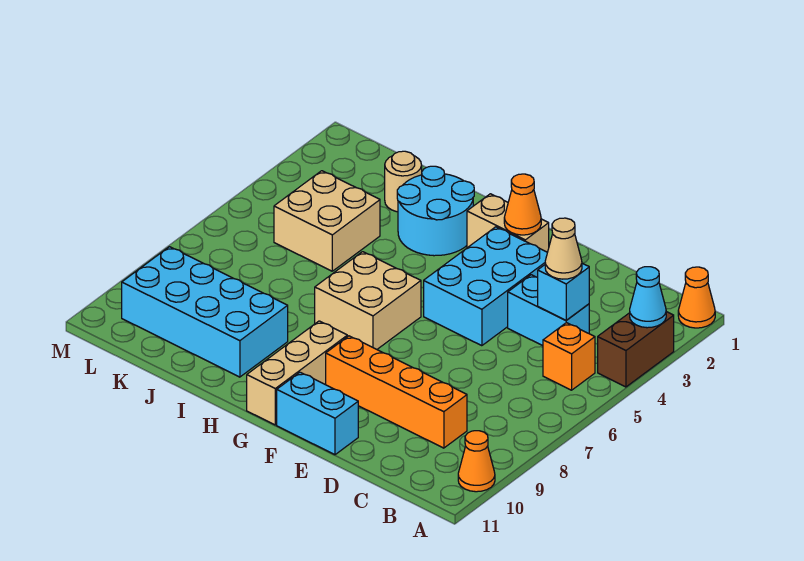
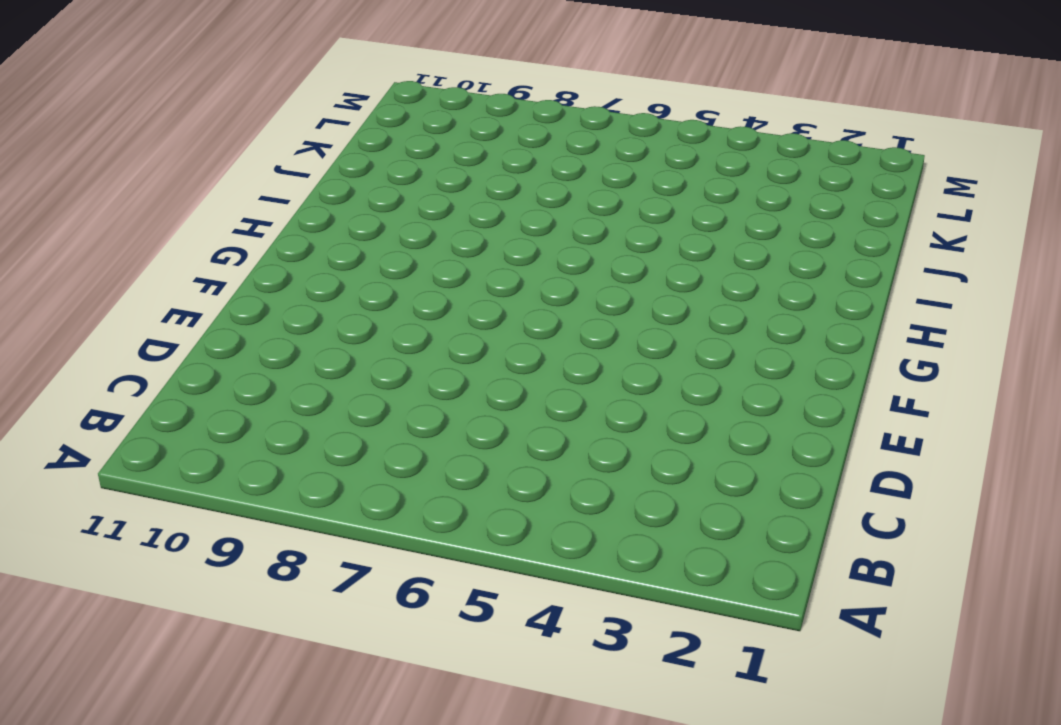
none -> orange 1x1 cone [678,267,715,328]
none -> brown 1x2 brick [598,312,674,387]
none -> orange 1x1 cone [458,431,495,492]

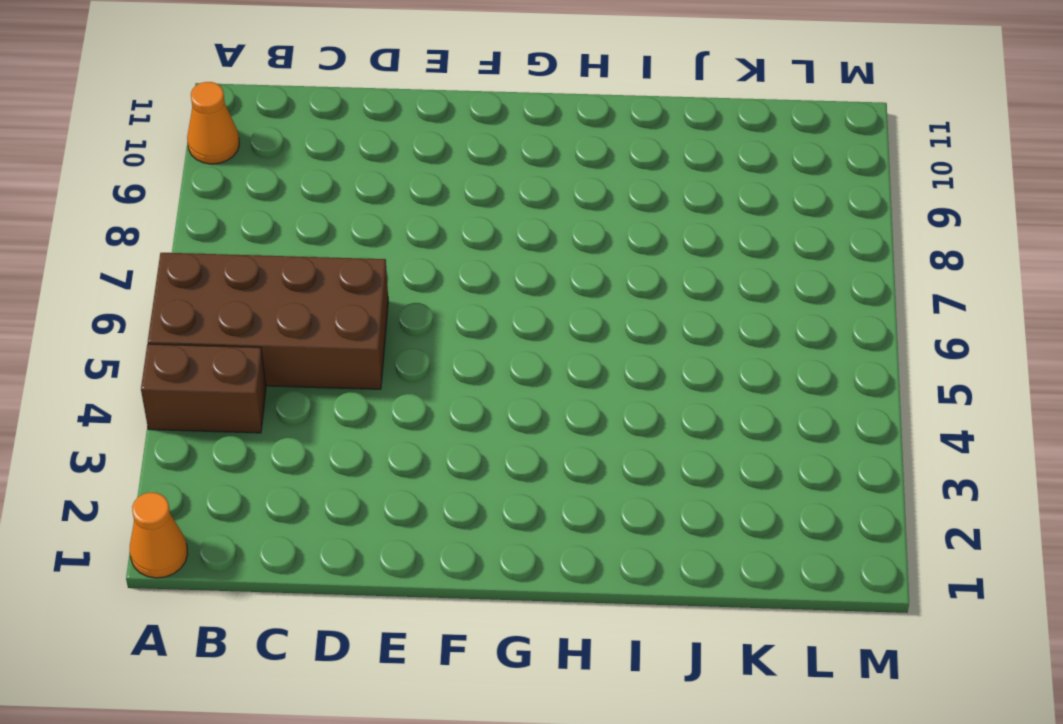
brown 1x2 brick [141,344,266,433] -> brown 1x2 brick turned to [598,312,674,387]
brown 2x4 brick [148,253,388,389] -> orange 1x1 brick [543,323,595,390]
none -> cyan 1x2 brick [508,275,589,346]
none -> orange 1x4 brick [326,336,467,448]
none -> cyan 2x3 brick [424,227,547,346]

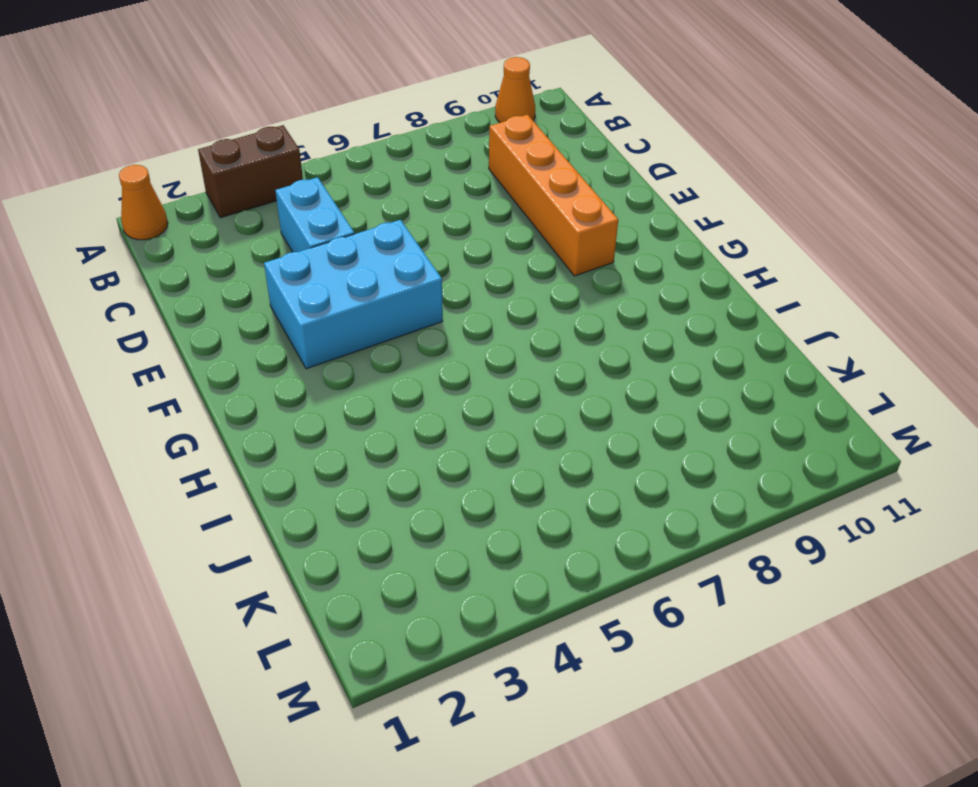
none -> orange 1x1 brick [543,323,595,390]
none -> cyan 1x2 brick [277,372,358,455]
none -> tan 1x2 brick [467,194,549,252]

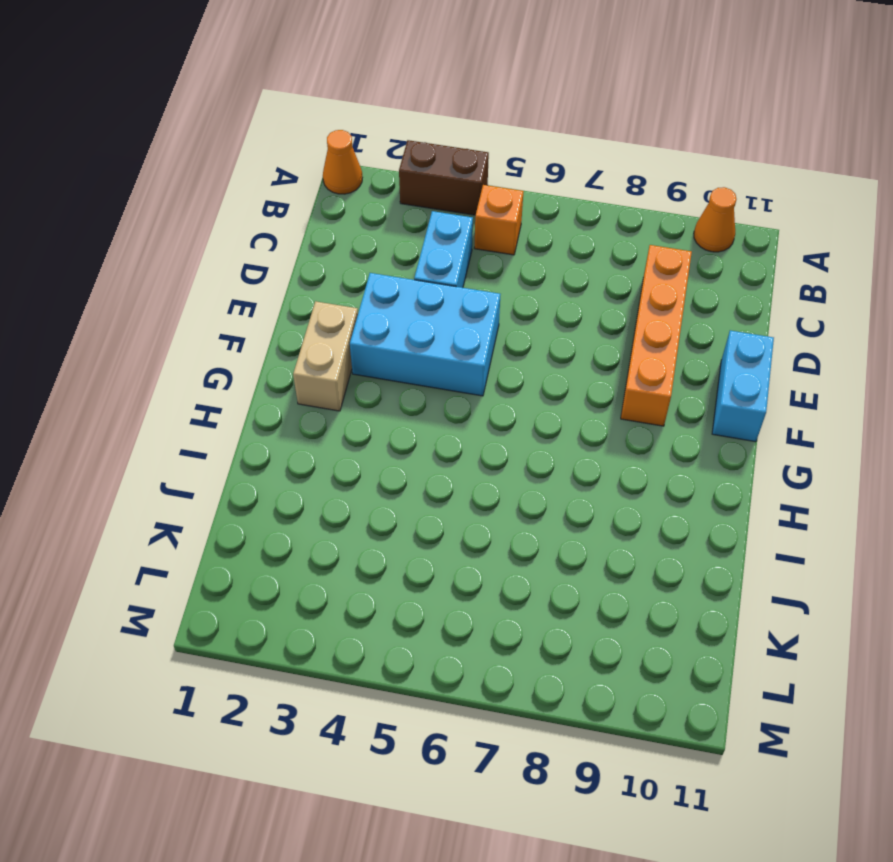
none -> tan 2x2 brick [315,252,421,349]
none -> tan 1x3 brick [247,321,347,425]
none -> cyan 2x2 round brick [397,166,474,256]

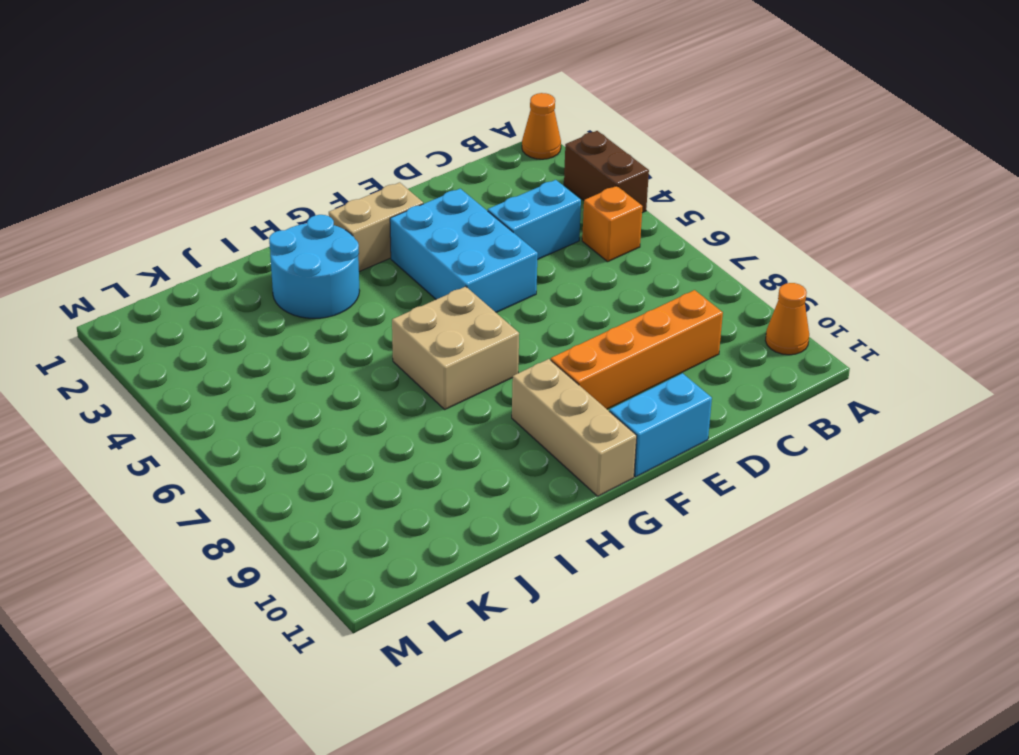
none -> cyan 2x4 brick [122,247,288,377]
none -> tan 1x1 round brick [385,151,422,212]
none -> tan 2x2 brick [274,171,380,271]

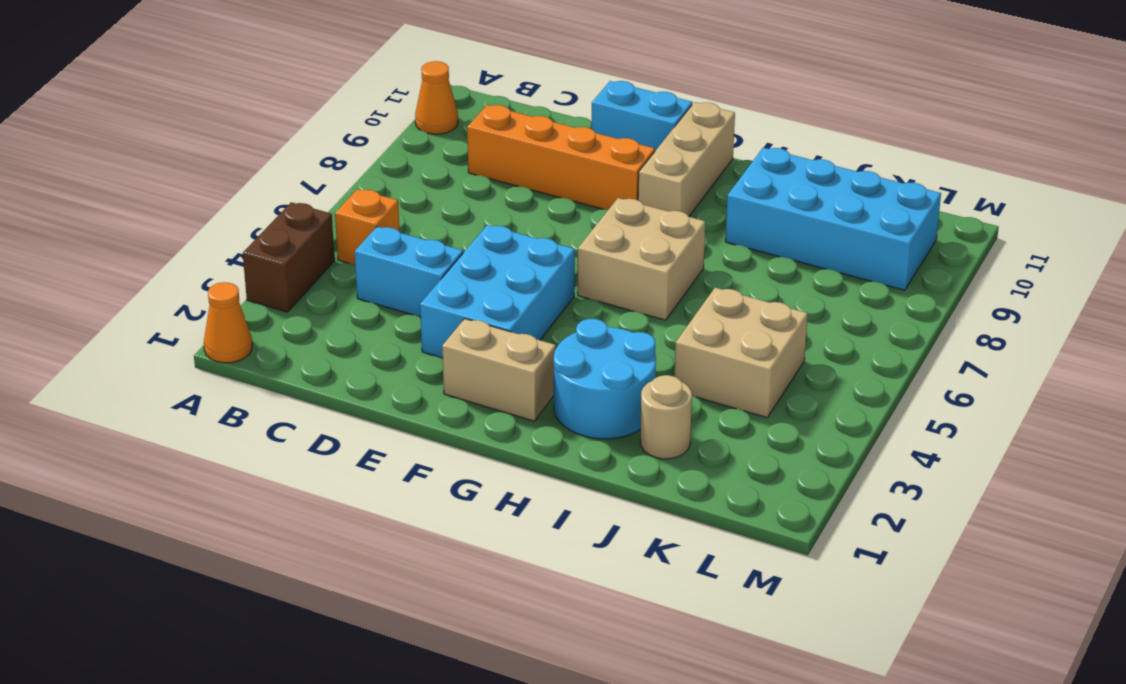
none -> cyan 1x1 cone [630,267,666,328]
none -> cyan 1x1 brick [538,263,589,320]
none -> orange 1x1 cone [504,174,541,235]

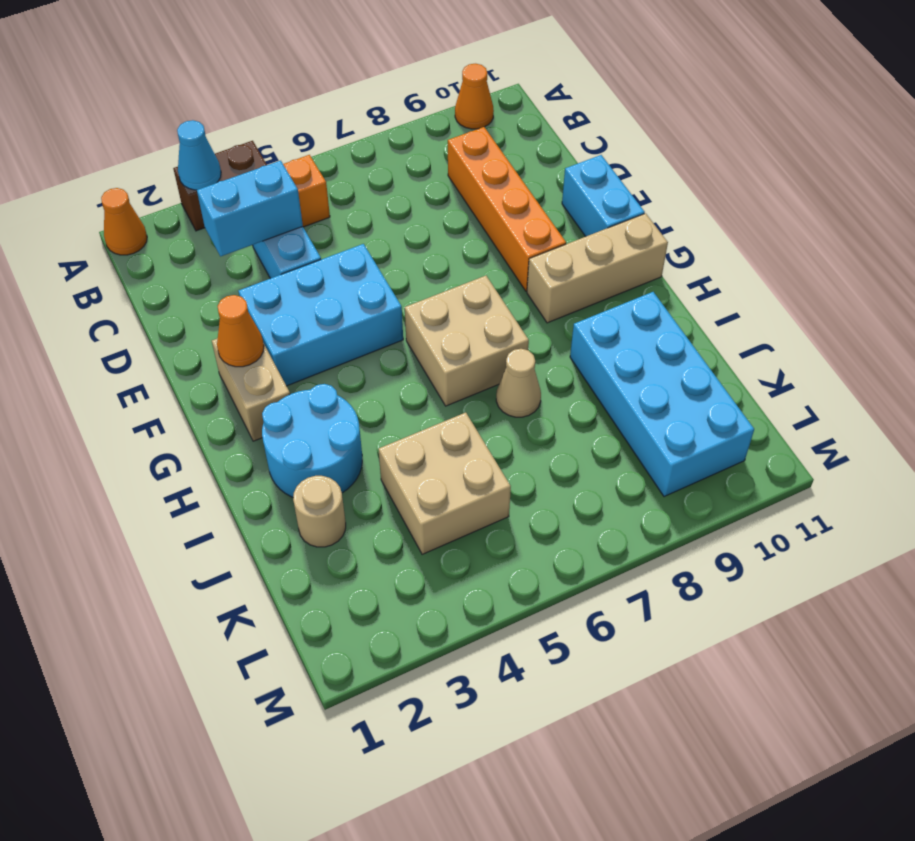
cyan 1x2 brick [197,161,303,256] -> cyan 1x1 brick [538,263,589,320]
tan 1x1 cone [496,349,541,417] -> tan 1x1 cone moved to [545,218,582,279]

